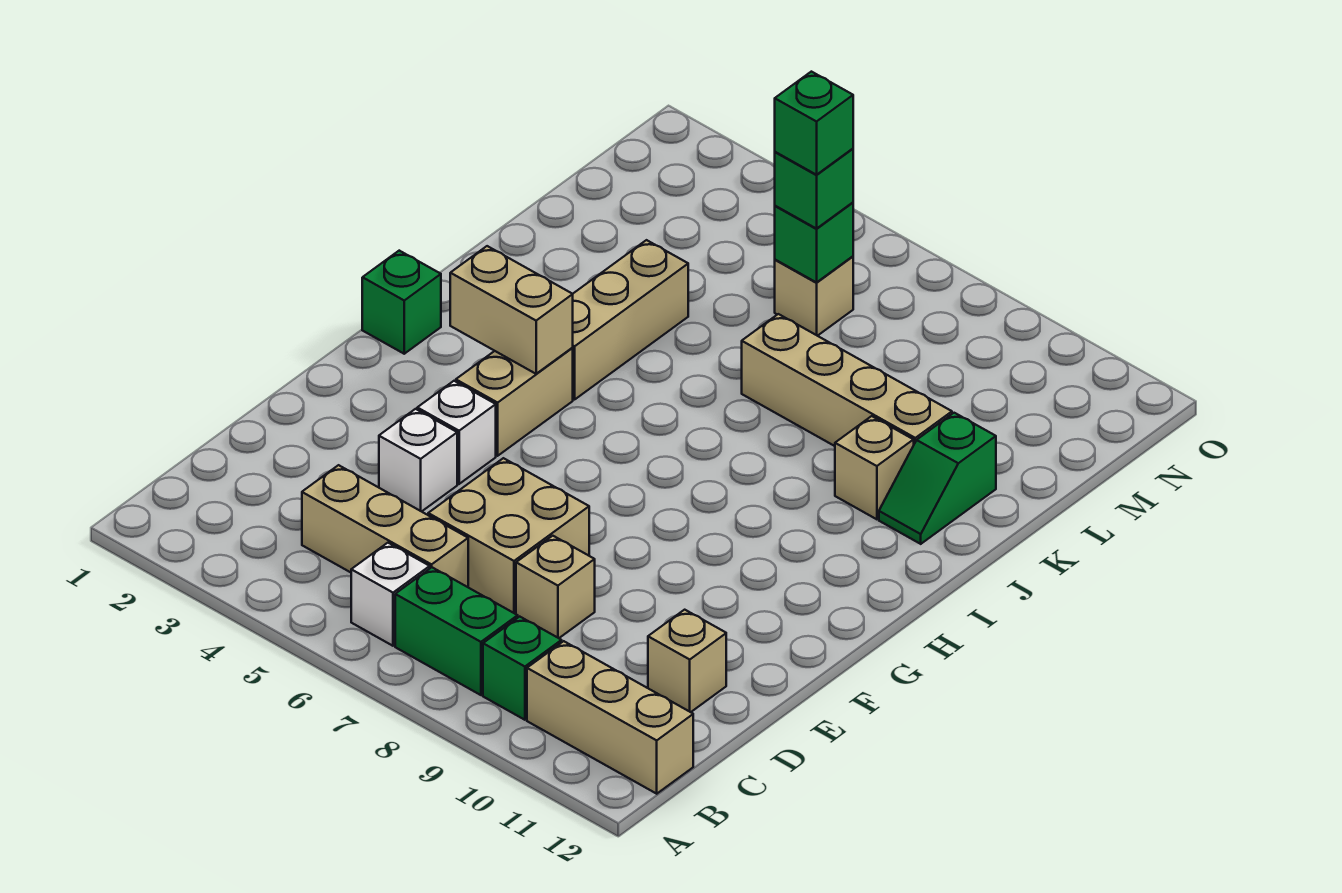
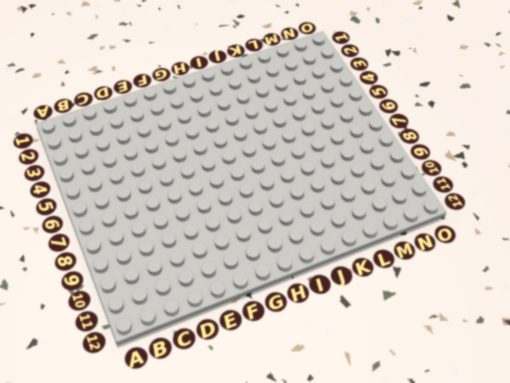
none -> white 1x1 brick [351,543,430,646]
none -> green 1x2 brick [395,567,518,695]
none -> green 1x1 brick [483,617,562,720]

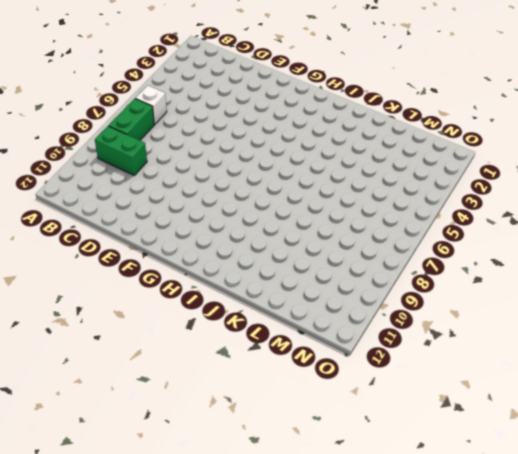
green 1x2 brick [95,126,147,175] -> green 1x1 brick [483,617,562,720]
none -> tan 1x3 brick [527,641,693,794]
none -> tan 1x3 brick [302,465,468,587]
none -> tan 2x2 brick [428,458,589,613]

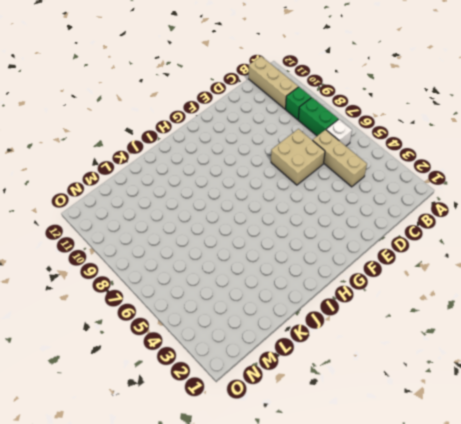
none -> tan 1x1 brick [516,536,595,638]
none -> tan 1x1 brick [648,610,726,712]
none -> white 1x1 brick [379,409,457,512]

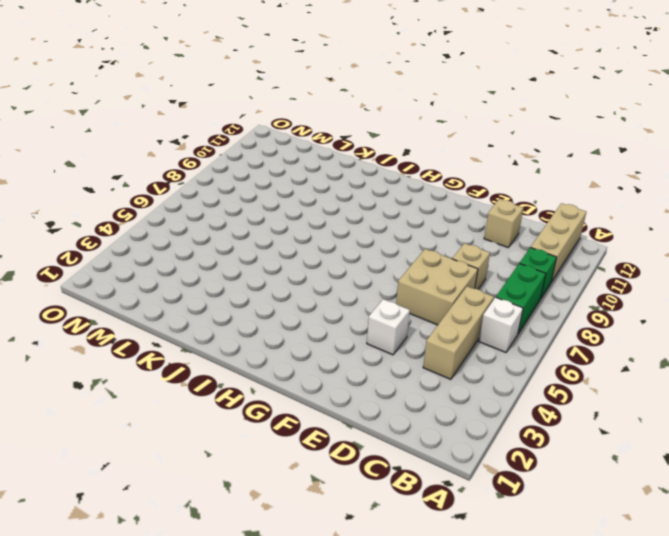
none -> white 1x1 brick [417,381,496,484]
none -> tan 1x2 brick [456,348,573,456]
none -> green 1x1 brick [362,251,441,354]

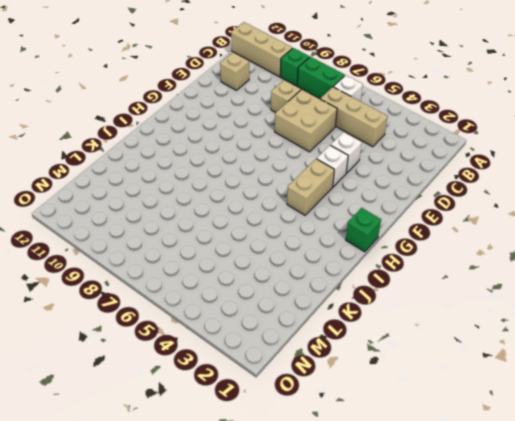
none -> tan 1x3 brick [573,240,688,400]
none -> tan 1x1 brick [835,416,914,519]
none -> green 1x2 slope [879,413,996,544]

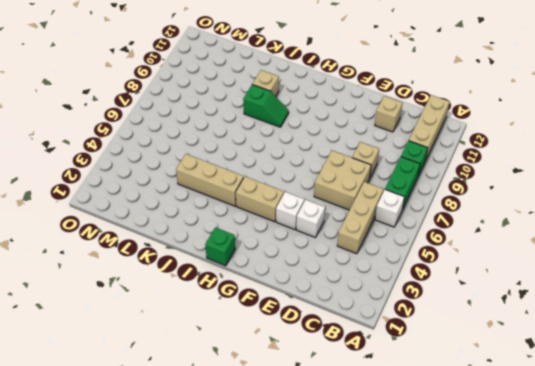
green 1x2 slope [243,85,289,127] -> green 1x2 slope moved to [879,413,996,544]
none -> tan 1x4 brick [742,314,952,446]
none -> tan 1x1 brick [775,256,853,336]
none -> tan 1x2 brick [450,246,573,374]

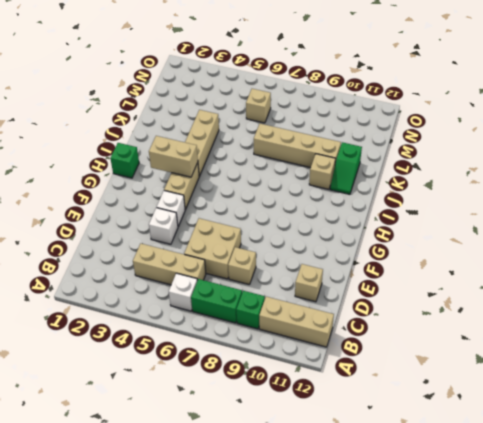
none -> green 1x1 brick [775,203,853,282]
none -> green 1x1 brick [775,149,853,229]
none -> green 1x1 brick [775,72,853,175]

